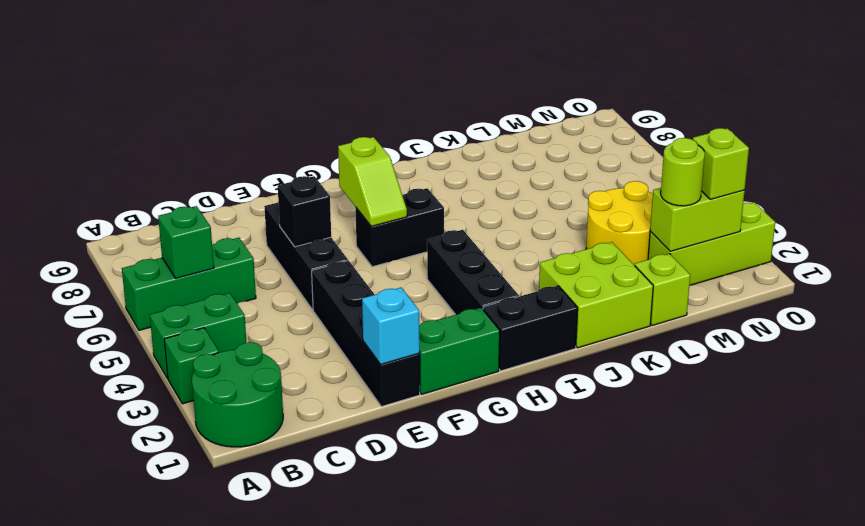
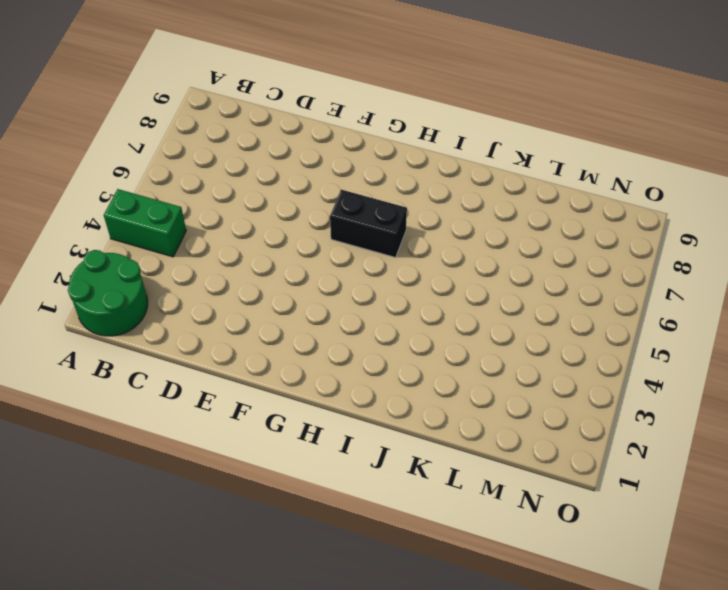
none -> green 1x1 brick [164,328,219,404]
none -> green 1x3 brick [122,238,256,330]
none -> black 1x4 brick [312,261,420,407]

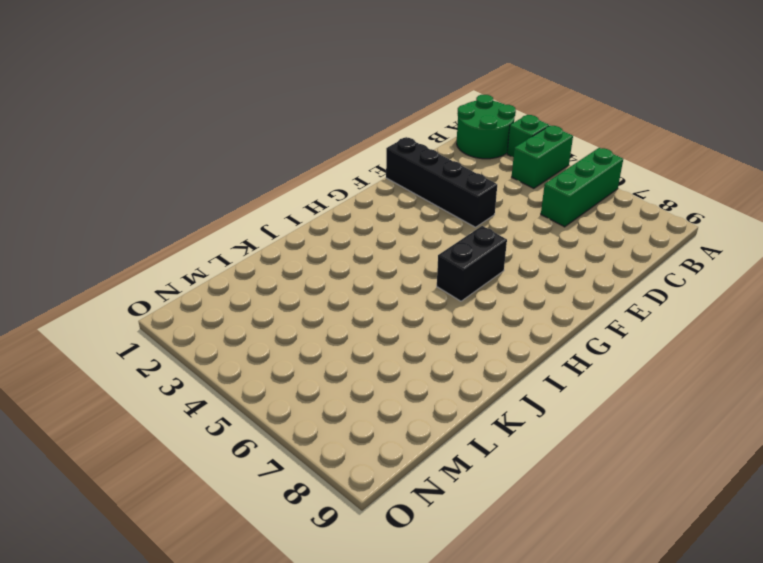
none -> black 1x3 brick [264,203,348,310]
none -> green 1x2 brick [419,308,500,394]
none -> black 1x2 brick [483,286,578,371]

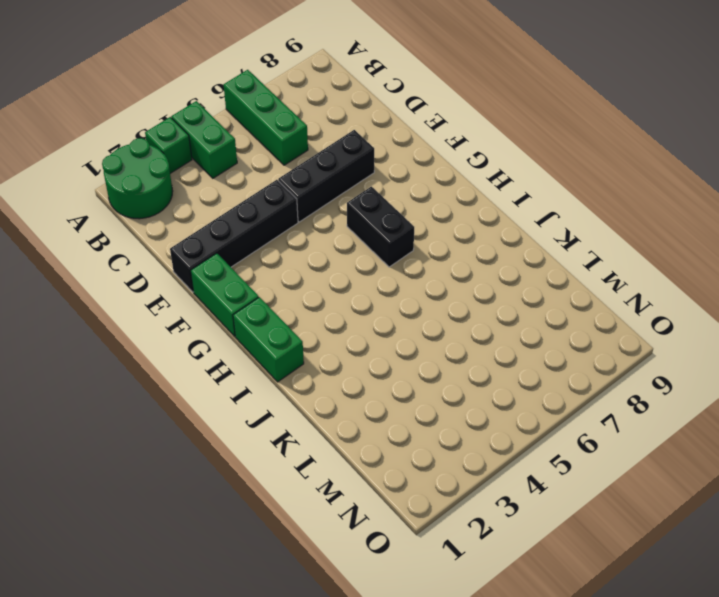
green 1x2 brick [233,297,304,382] -> black 1x2 brick [483,286,578,371]
none -> black 1x3 brick [427,230,519,315]
none -> lime 2x2 brick [539,242,653,348]
none -> lime 1x1 brick [635,254,690,326]

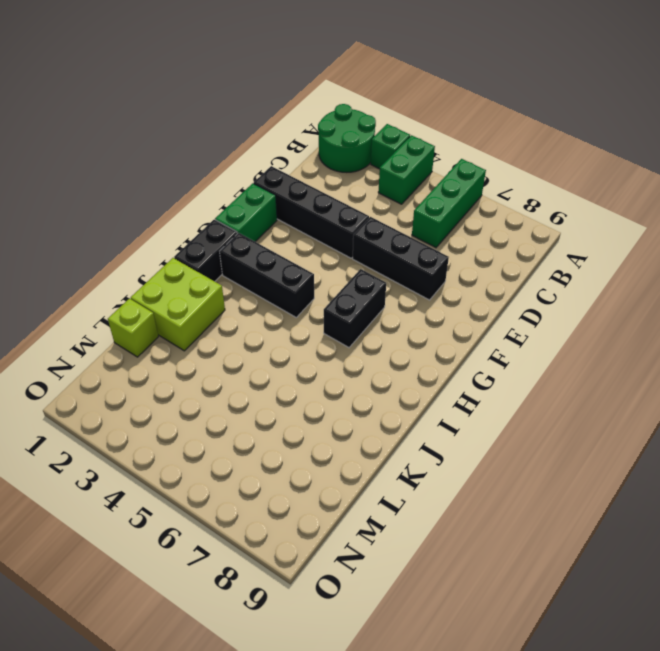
none -> yellow 2x2 round brick [586,181,653,266]
none -> lime 1x3 brick [648,202,775,285]
none -> green 1x1 brick [158,206,214,278]

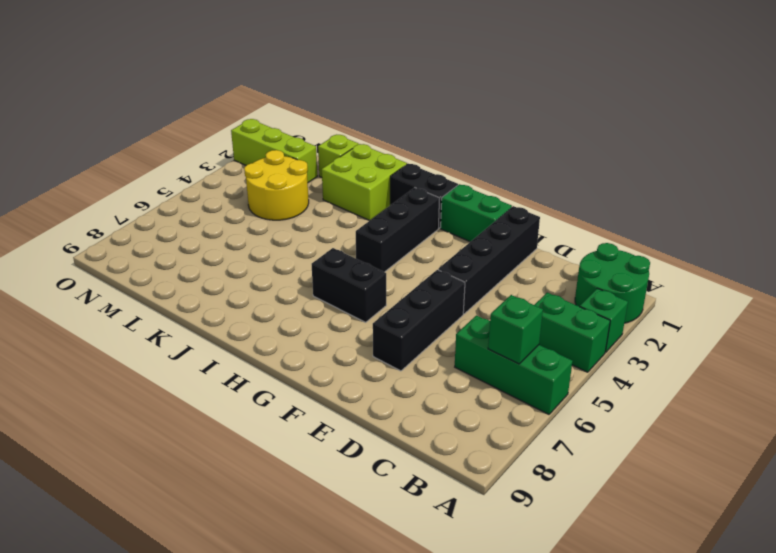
none -> cyan 1x1 brick [362,288,420,365]
none -> black 1x1 brick [278,176,331,247]
none -> lime 1x2 slope [338,137,407,226]

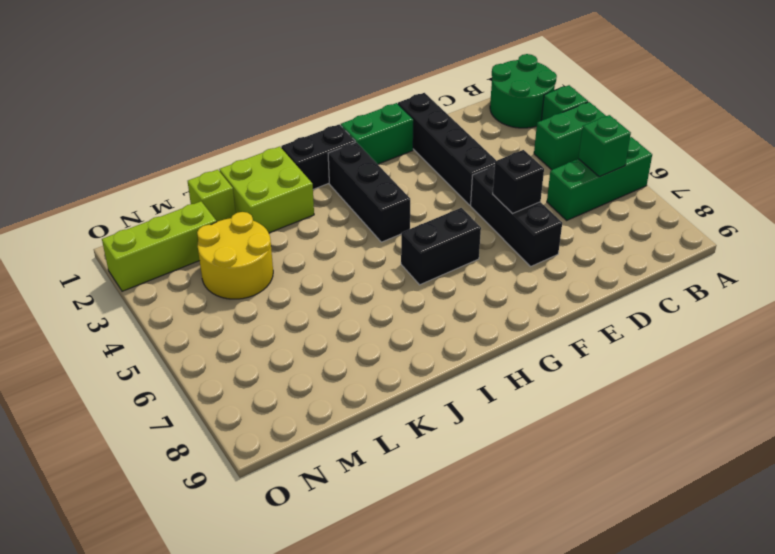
none -> cyan 1x1 brick [362,288,420,365]
none -> lime 1x2 slope [338,137,407,226]
none -> lime 1x2 brick [650,188,745,251]

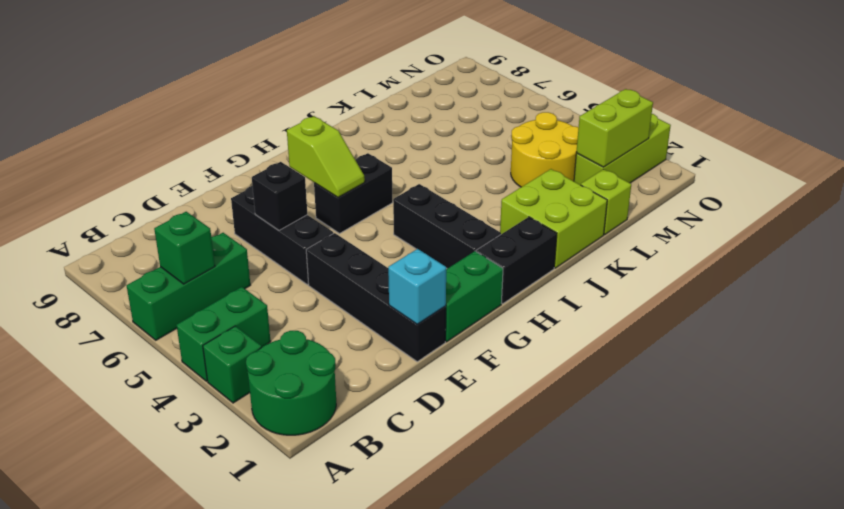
none -> lime 1x1 round brick [661,138,705,206]
none -> lime 1x1 brick [693,128,749,199]

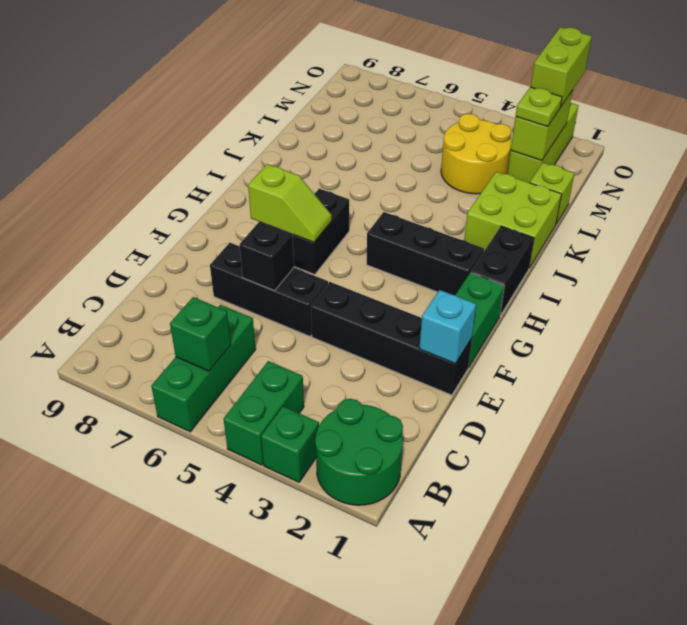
lime 1x1 plate [516,87,562,127] -> lime 1x1 round brick [661,138,705,206]
lime 1x2 brick [531,27,592,107] -> lime 1x1 brick [693,128,749,199]

